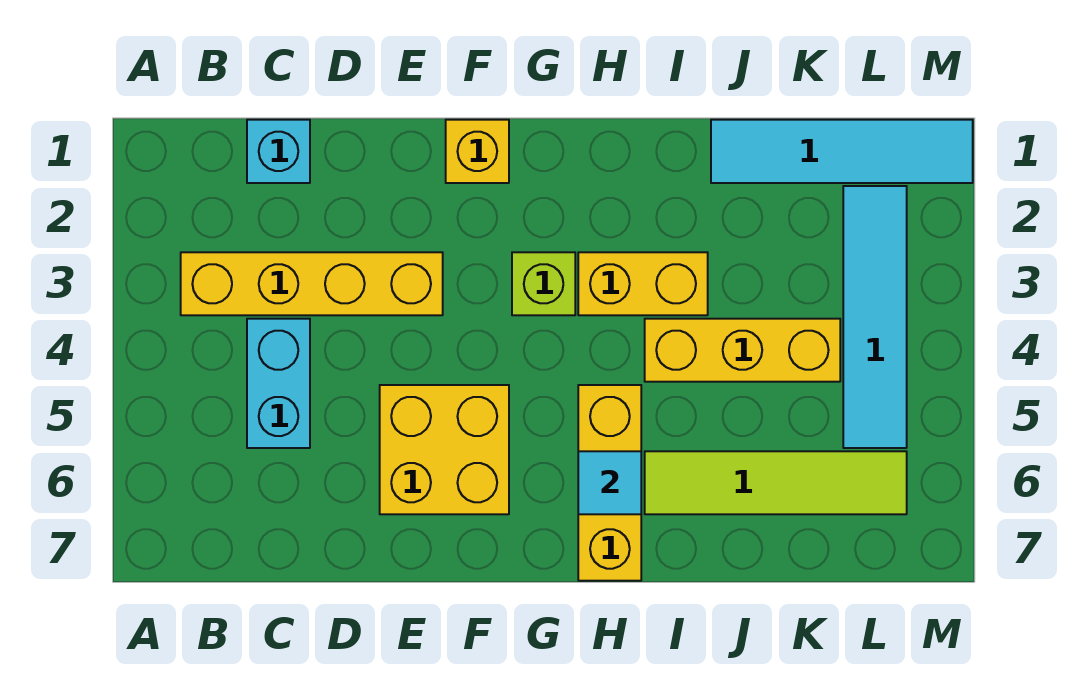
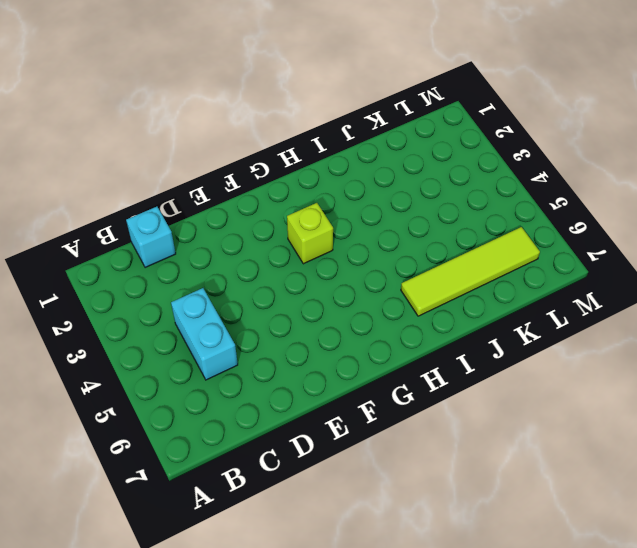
none -> yellow 1x4 brick [181,252,443,315]
none -> yellow 2x2 brick [380,385,509,514]
none -> yellow 1x1 brick [446,120,509,183]

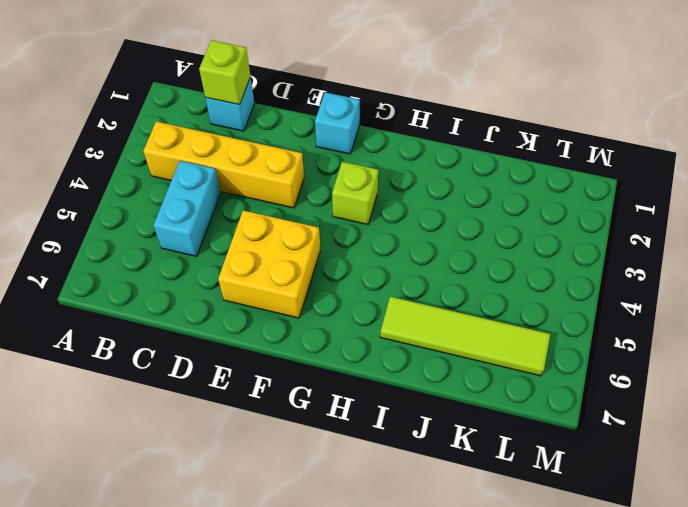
lime 1x1 brick [199,40,250,105] -> none
cyan 1x1 brick [315,92,360,154] -> yellow 1x1 brick [446,120,509,183]
none -> yellow 1x2 brick [578,252,708,315]
none -> yellow 1x3 brick [578,385,641,581]
none -> yellow 1x3 brick [645,319,840,382]

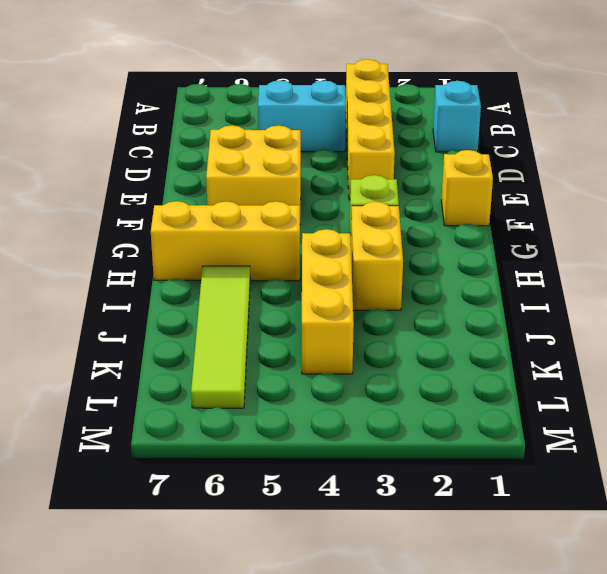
none -> cyan 1x4 tile [711,120,973,183]
none -> cyan 1x4 tile [843,186,907,448]
none -> cyan 1x1 tile [578,451,641,514]

